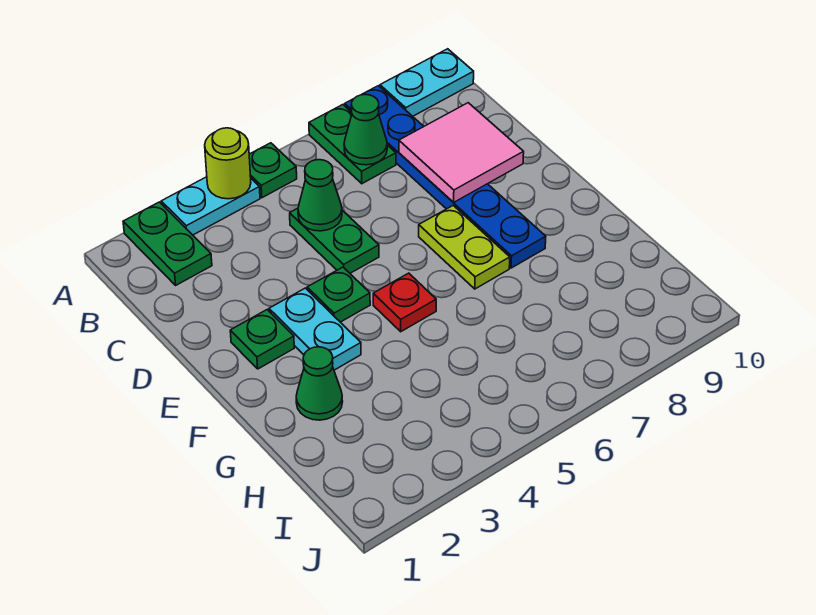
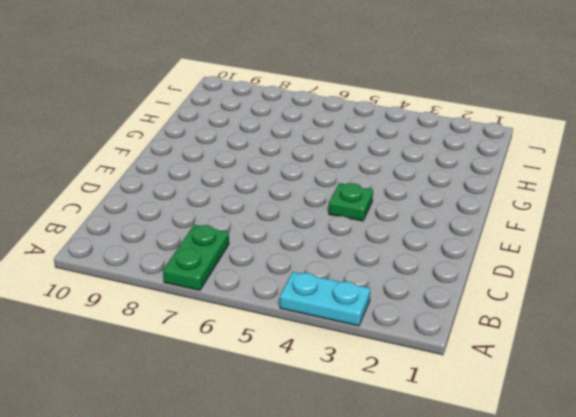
none -> green 1x2 plate [123,202,212,285]
none -> green 1x1 plate [249,143,297,198]
none -> blue 1x6 plate [345,86,546,268]

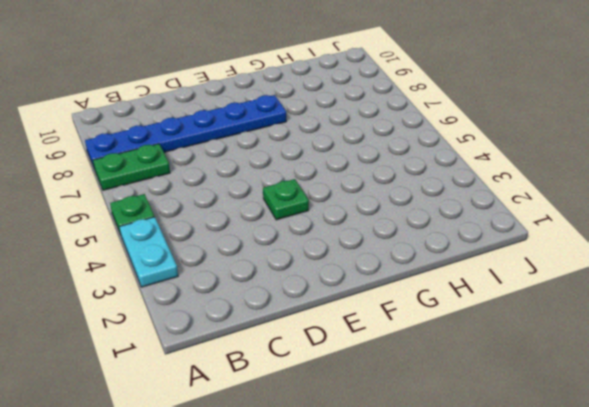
none -> green 1x2 plate [123,202,212,285]
none -> cyan 1x2 plate [380,49,474,116]
none -> green 1x2 plate [290,208,379,273]

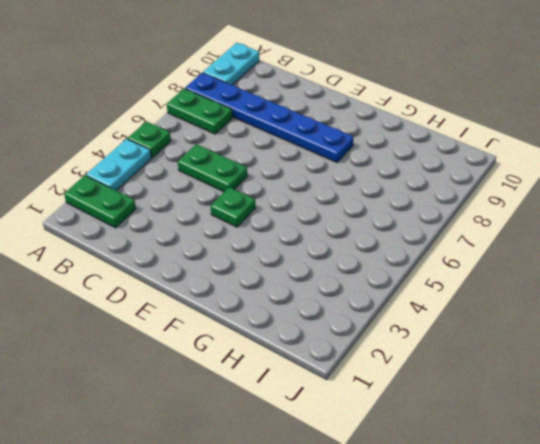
none -> green 1x1 plate [230,310,294,369]
none -> cyan 1x2 plate [269,288,361,370]
none -> lime 1x2 plate [419,205,510,289]

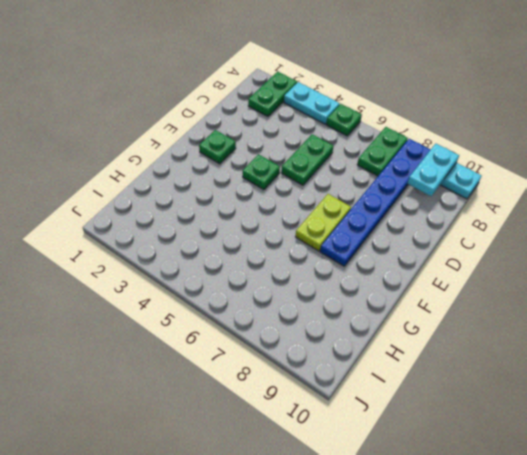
cyan 1x2 plate [407,144,459,196] -> cyan 1x2 plate moved to [269,288,361,370]
none -> red 1x1 plate [373,273,436,332]
none -> green 1x1 cone [296,347,343,420]
none -> lime 1x1 round brick [205,128,251,199]

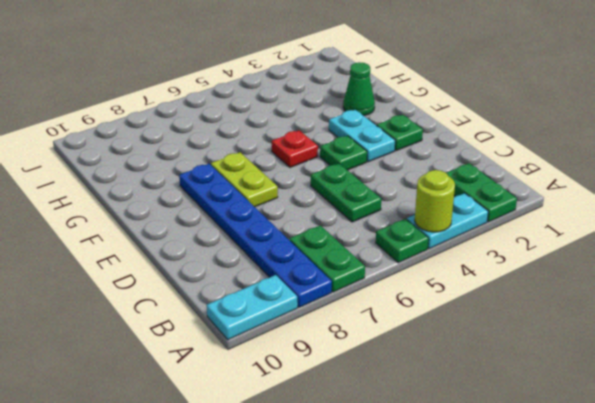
none -> green 1x1 cone [344,95,387,165]
none -> green 1x1 cone [298,160,342,231]
none -> pink 2x2 tile [399,103,524,203]

